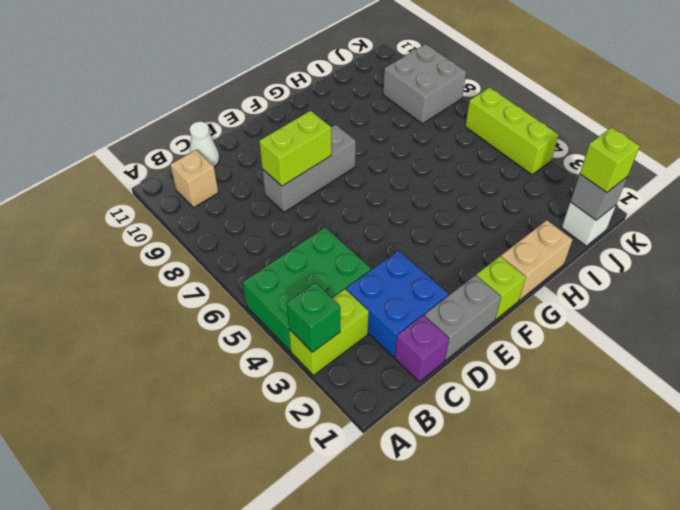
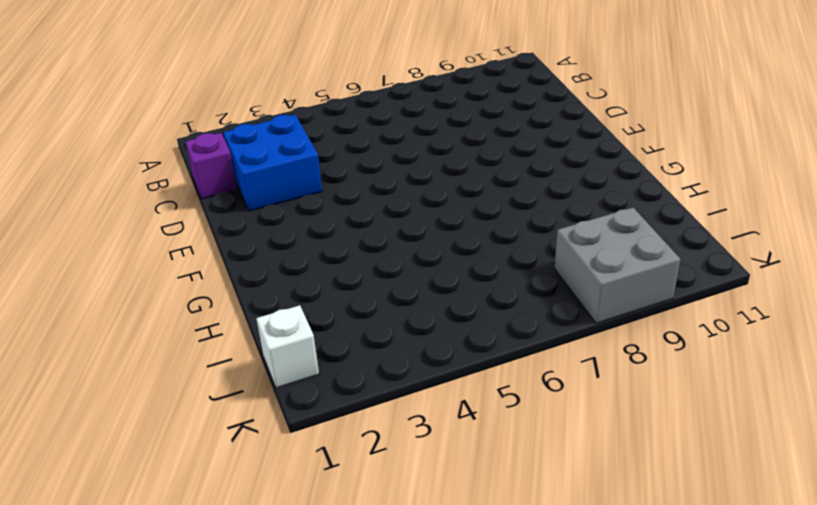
none -> lime 1x2 brick [289,289,369,375]
none -> green 2x3 brick [243,227,371,351]
none -> tan 1x1 brick [170,150,218,207]

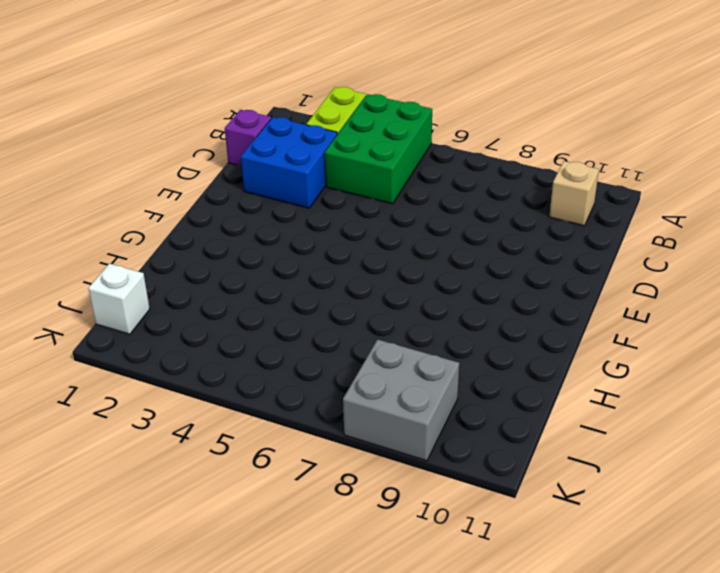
none -> white 1x1 cone [190,122,219,167]
none -> grey 1x2 brick [424,275,501,360]
none -> grey 1x3 brick [262,125,356,212]

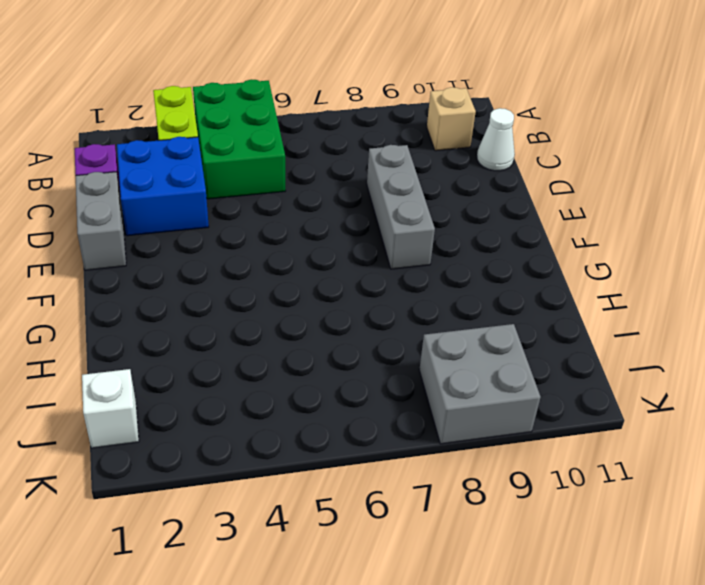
none -> lime 1x1 brick [476,256,526,319]
none -> tan 1x2 brick [501,220,573,300]
none -> lime 1x3 brick [465,87,559,175]

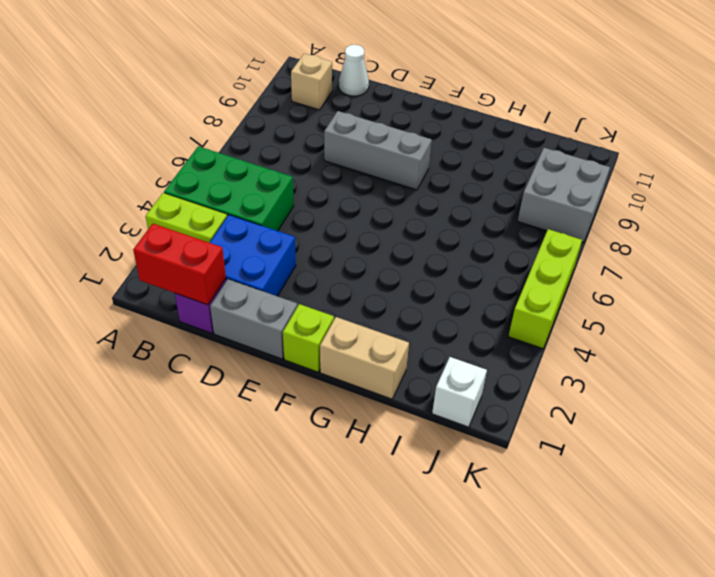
red 1x2 brick [133,224,226,305] -> none
none -> green 1x1 brick [287,283,340,352]
none -> lime 1x2 brick [259,111,331,186]
none -> grey 1x1 brick [570,174,627,220]

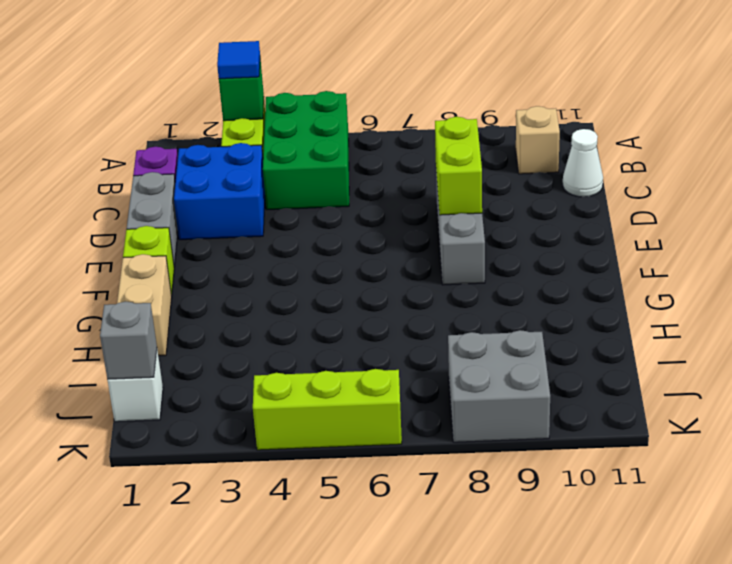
blue 1x1 tile [217,41,260,79] -> none
none -> lime 1x1 brick [580,128,640,192]

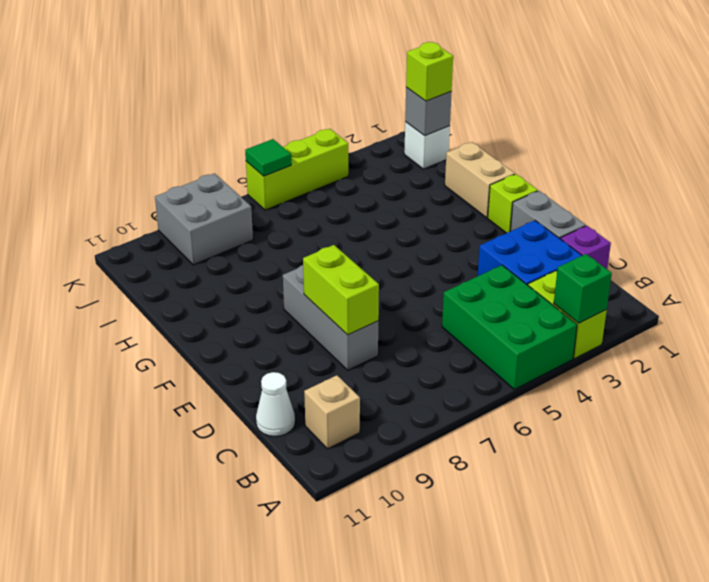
green 1x1 tile [245,139,291,176] -> none

